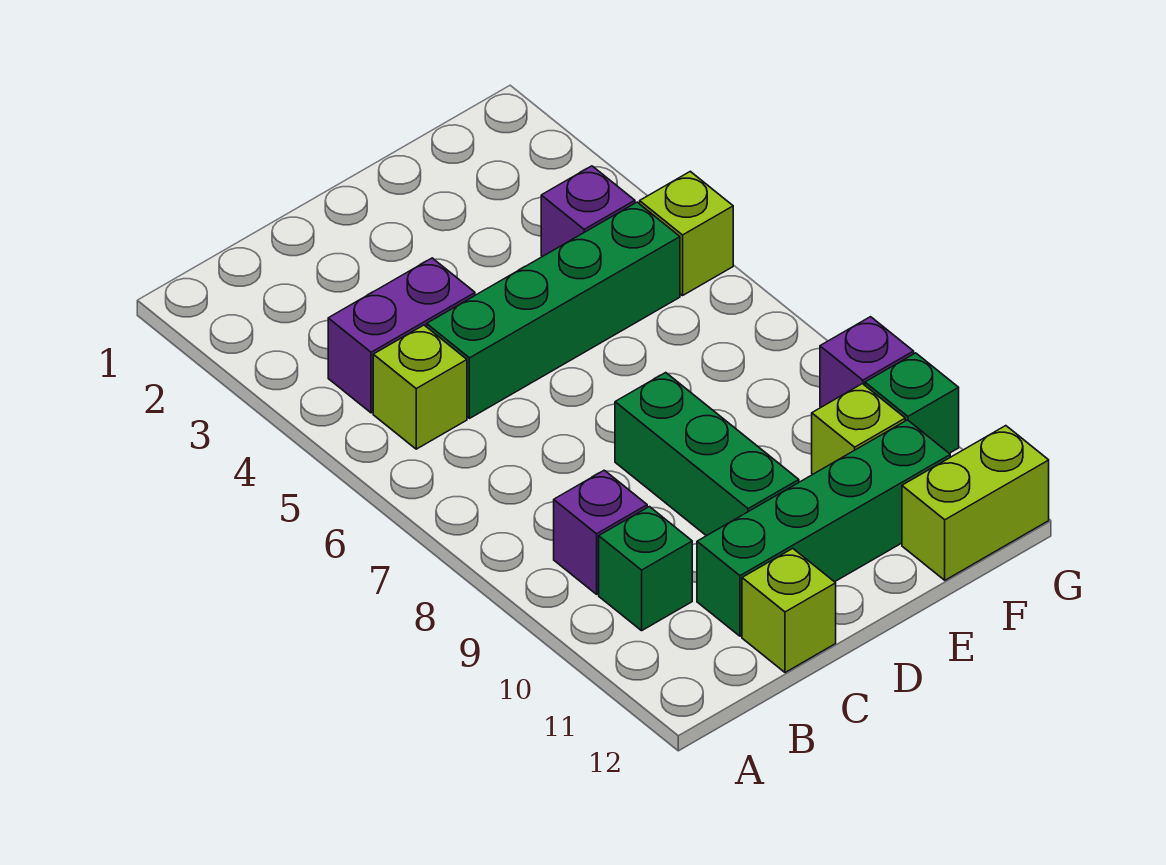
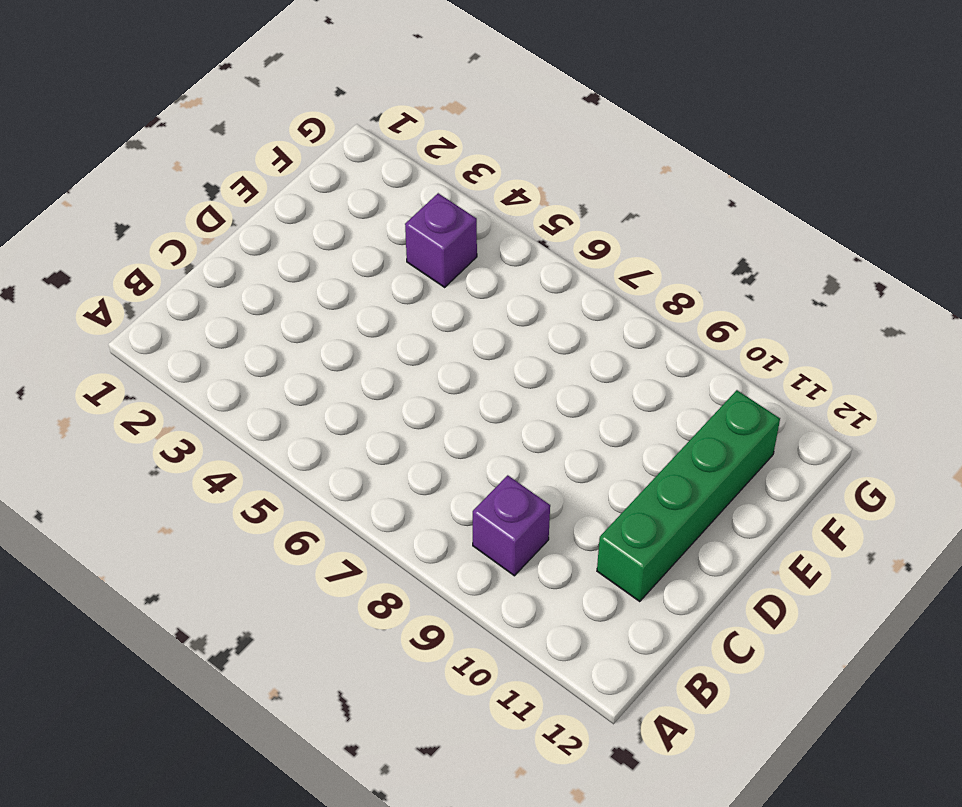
none -> purple 1x2 brick [328,258,475,413]
none -> lime 1x1 brick [373,325,467,449]
none -> green 1x1 brick [599,507,692,631]

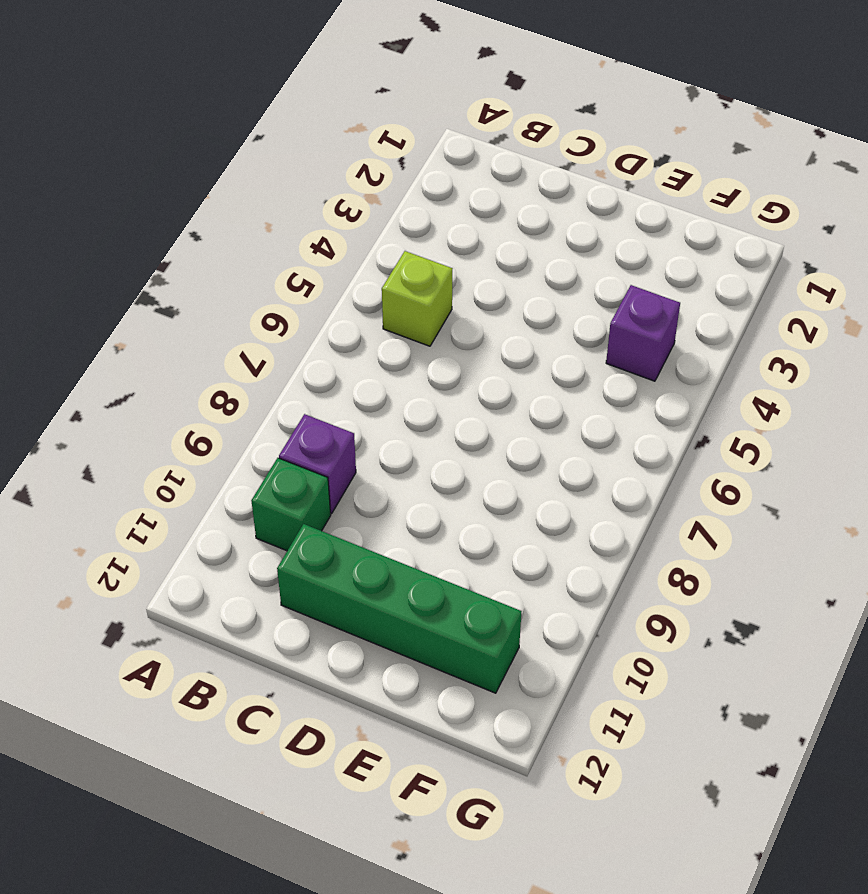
none -> purple 1x2 brick [328,258,475,413]
none -> green 1x4 brick [427,202,680,418]
none -> lime 1x1 brick [742,549,836,673]

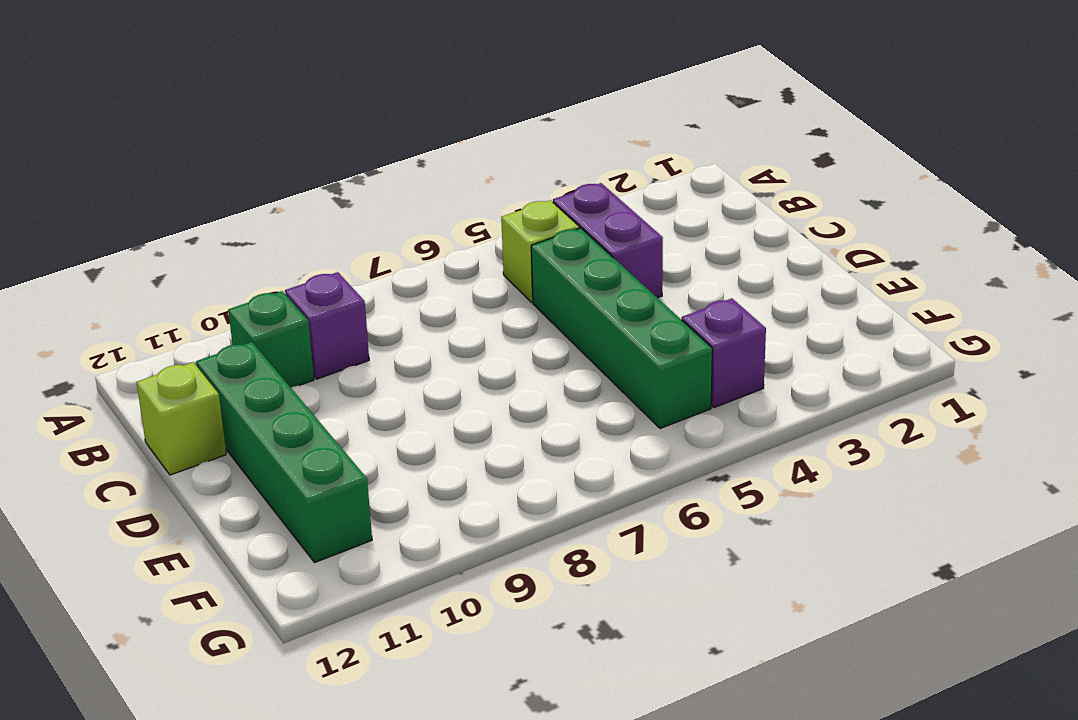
none -> green 1x3 brick [615,373,799,536]
none -> lime 1x1 brick [812,384,905,474]
none -> lime 1x2 brick [902,426,1049,580]

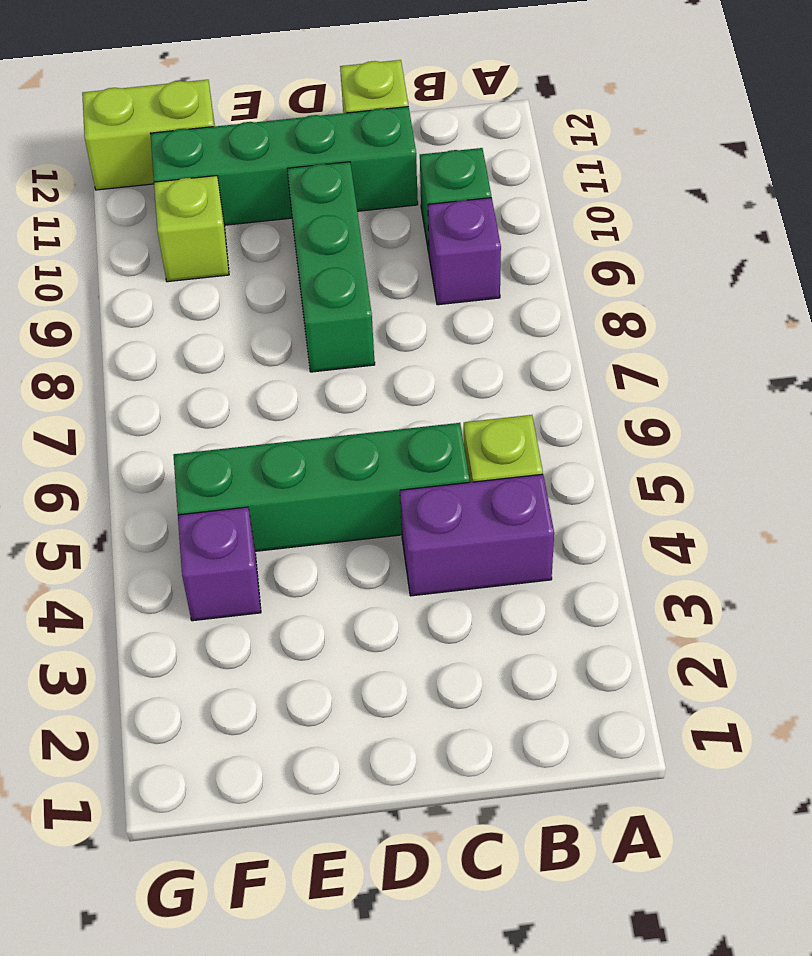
none -> lime 1x1 brick [640,171,733,296]
none -> purple 1x1 brick [820,317,914,407]
none -> green 1x1 brick [865,353,959,453]

